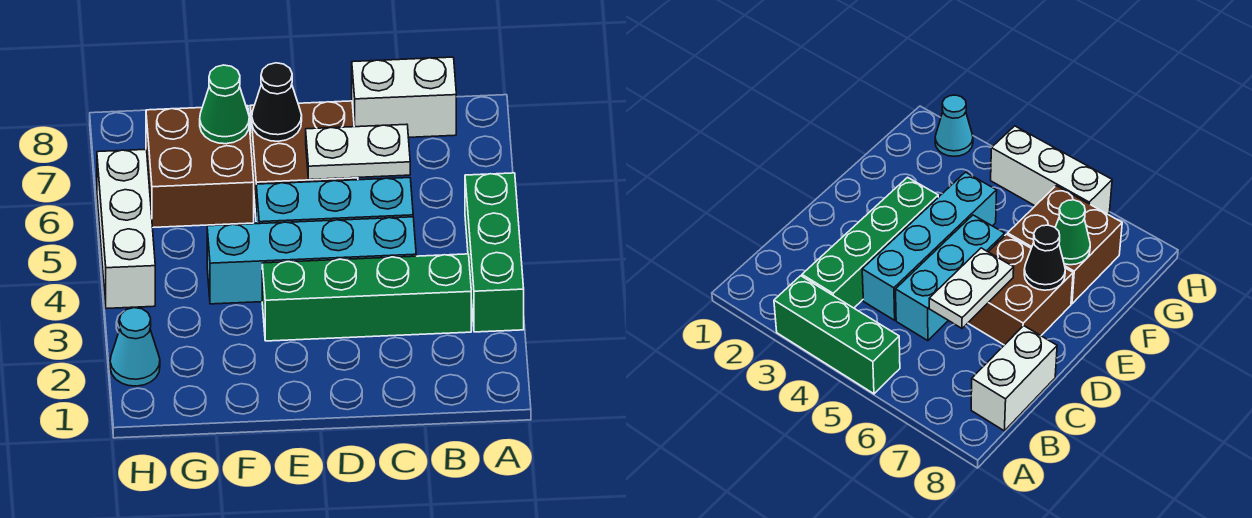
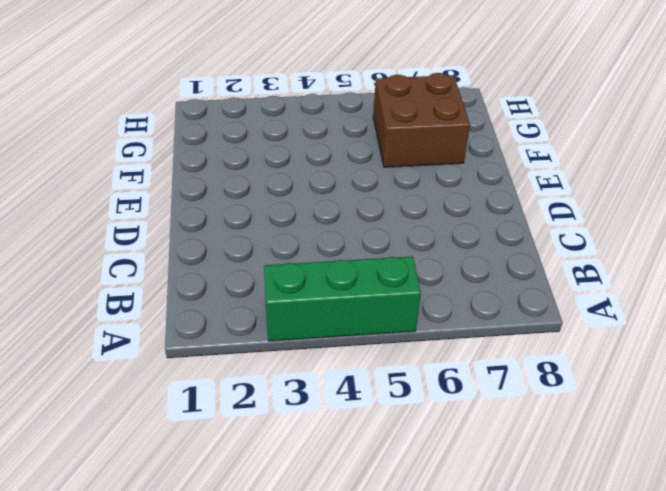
none -> green 1x4 brick [262,254,471,341]
none -> white 1x2 brick [352,57,456,137]
none -> cyan 1x4 brick [207,217,416,304]

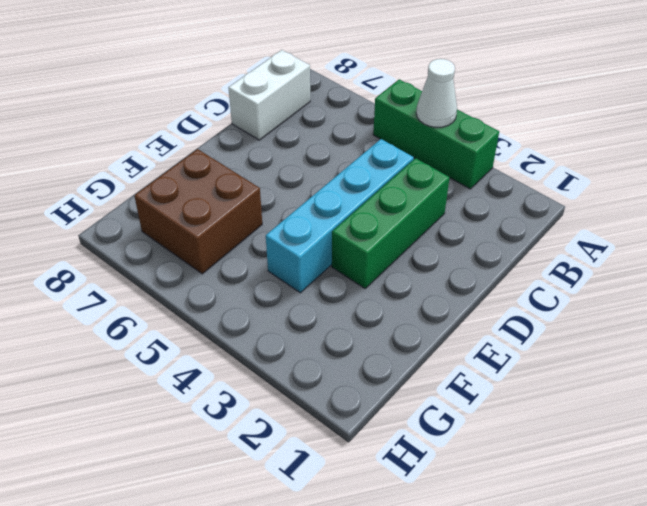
white 1x1 cone [416,59,457,127] -> none
green 1x3 brick [332,158,450,288] -> green 1x4 brick [262,254,471,341]
none -> cyan 1x3 brick [256,178,413,224]
none -> brown 2x2 brick [250,101,358,213]
none -> cyan 1x1 cone [110,308,160,386]

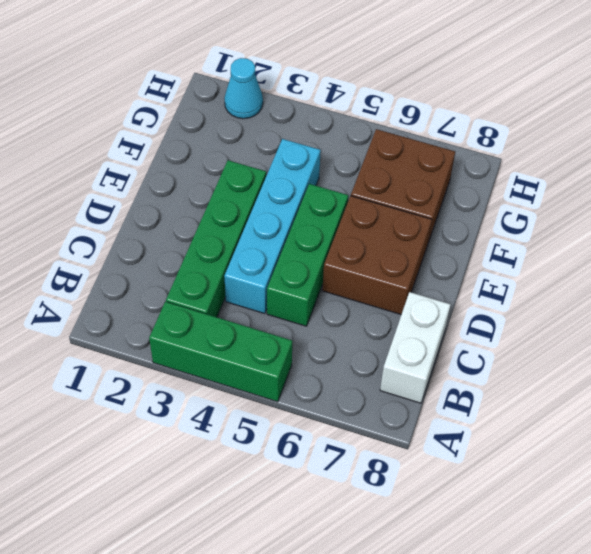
green 1x3 brick [267,184,348,326] -> cyan 1x3 brick [256,178,413,224]
none -> white 1x3 brick [97,149,155,309]
none -> white 1x2 plate [306,124,410,180]
none -> black 1x1 cone [252,63,302,141]

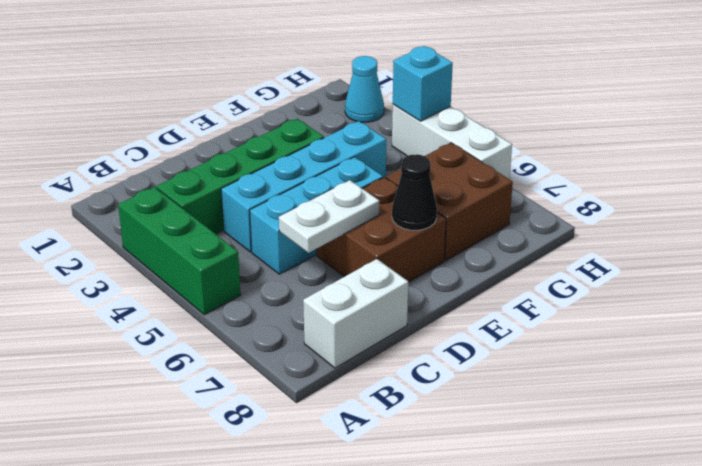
cyan 1x1 brick [393,46,453,121] -> none
none -> green 1x1 cone [200,65,249,144]

